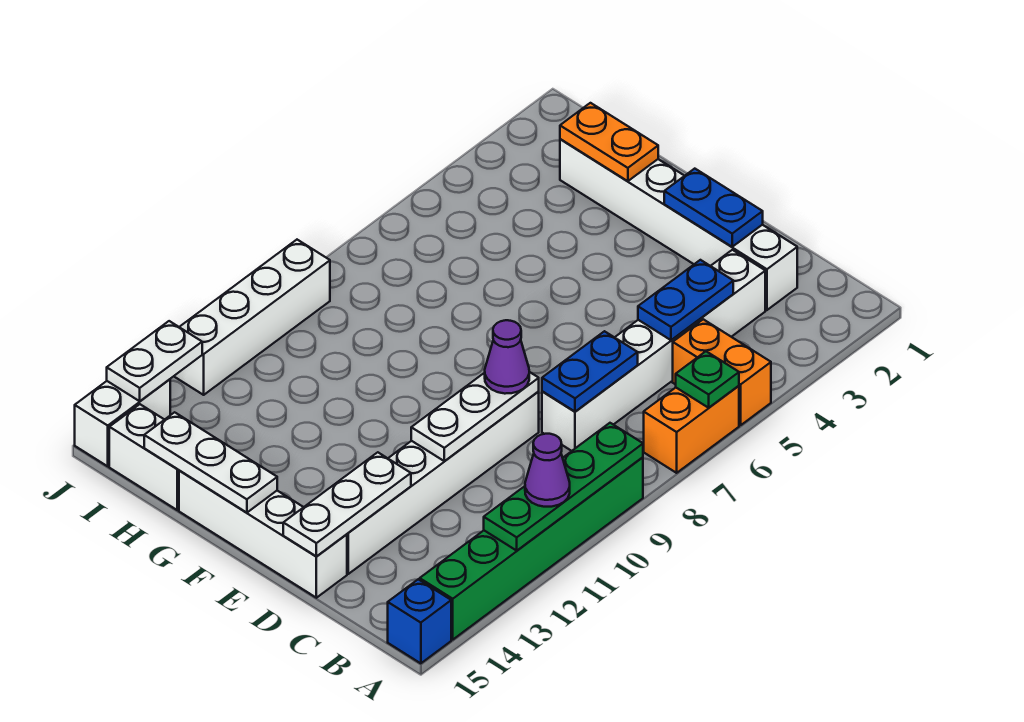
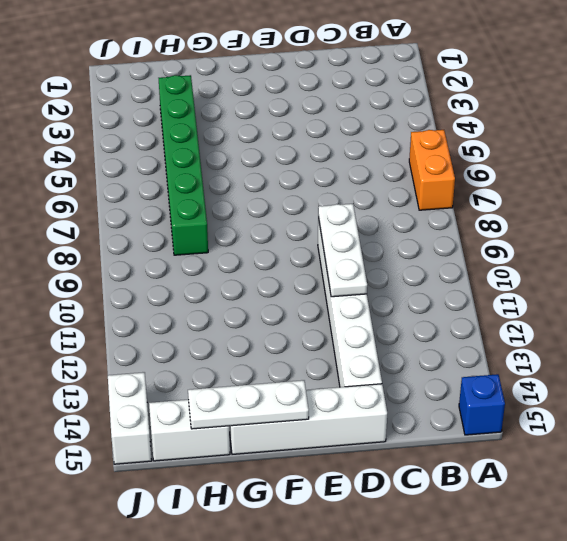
green 1x6 brick [159,75,208,255] -> green 1x6 brick moved to [420,457,643,639]
none -> orange 1x2 brick [673,319,771,425]
none -> white 1x6 brick [560,139,797,310]
none -> white 1x6 brick [542,250,765,451]

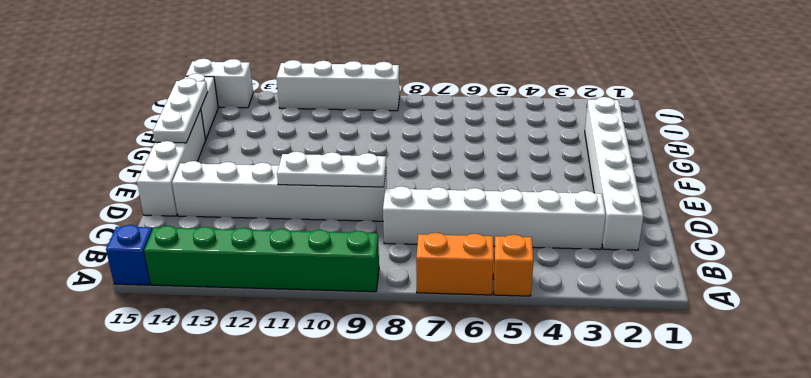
orange 1x1 brick [493,235,534,296] -> orange 1x2 brick [673,319,771,425]
none -> green 1x1 plate [676,351,739,408]
none -> green 1x4 plate [484,423,643,551]
none -> blue 1x2 plate [638,260,733,340]

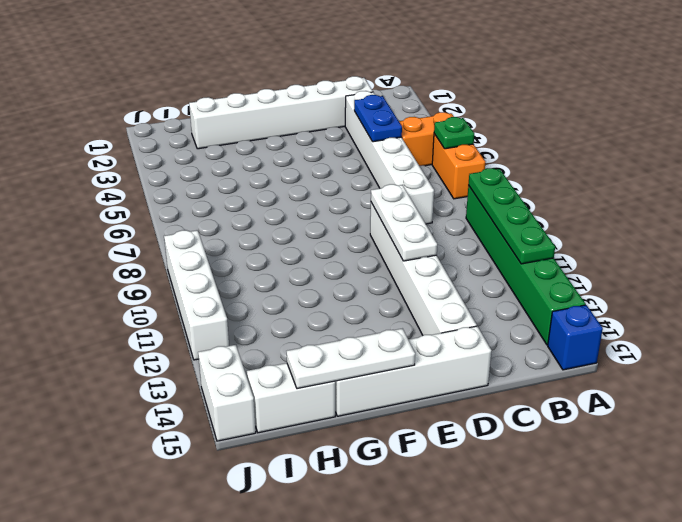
none -> blue 1x2 plate [542,331,638,412]
none -> blue 1x2 plate [664,169,763,247]
none -> white 1x3 plate [283,452,411,556]

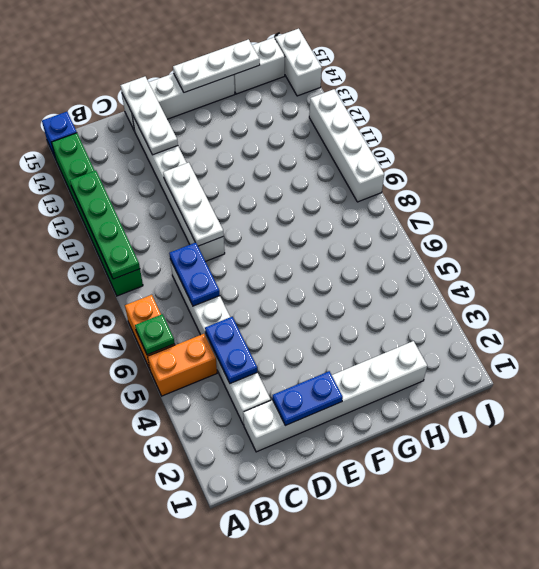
none -> orange 1x2 plate [560,103,658,181]
none -> white 1x2 plate [107,321,202,401]
none -> purple 1x1 cone [525,434,570,507]

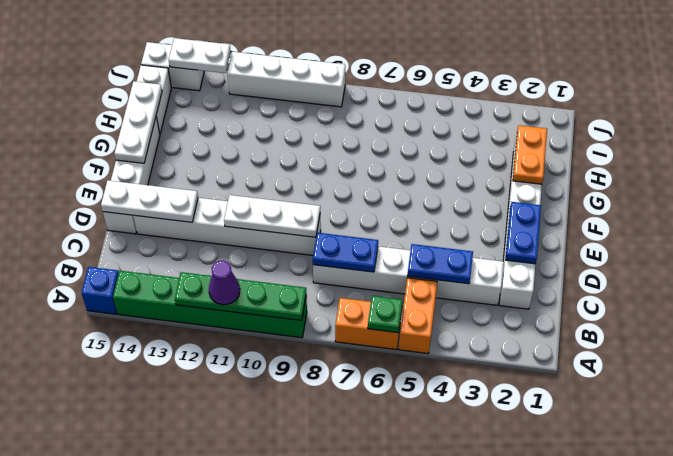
none -> purple 1x1 cone [485,320,529,394]

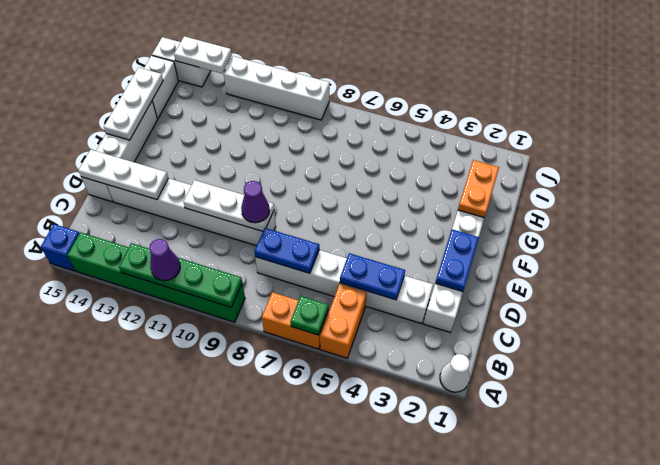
white 1x1 cone [440,354,470,392] -> none

